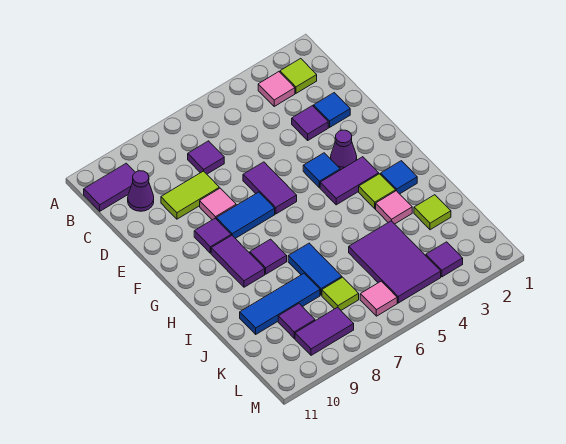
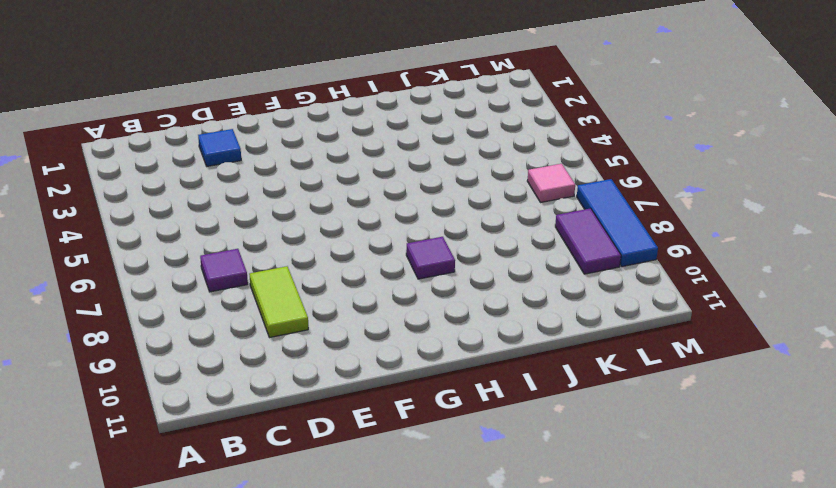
blue 1x3 tile [577,179,658,267] -> blue 1x3 tile moved to [240,274,320,334]
none -> lime 1x1 tile [280,58,317,93]
none -> pink 1x1 tile [258,72,295,106]
none -> purple 1x2 tile [84,163,135,211]

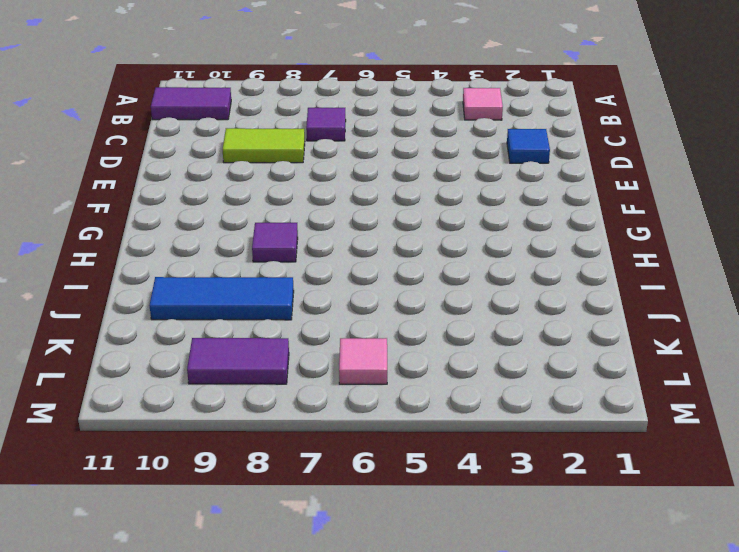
none -> lime 1x1 tile [280,58,317,93]
none -> purple 1x1 cone [128,171,154,211]
none -> purple 1x1 tile [292,106,328,140]

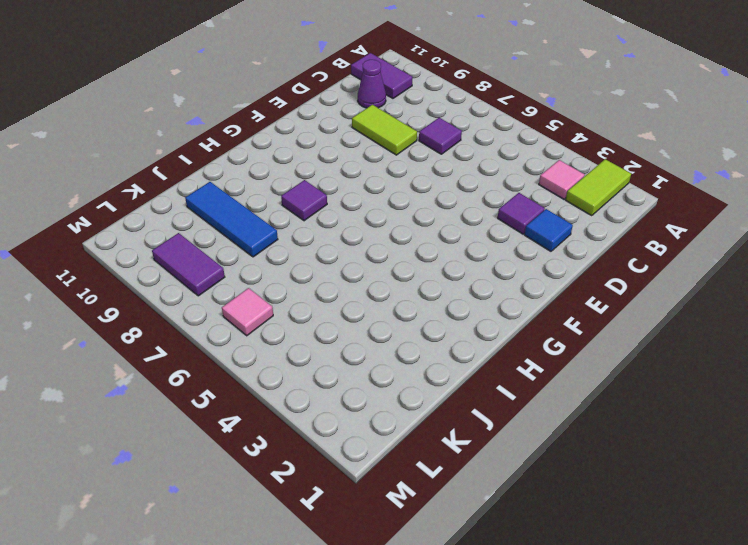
lime 1x2 tile [566,159,631,216] -> lime 1x1 tile [280,58,317,93]
none -> purple 1x2 tile [243,162,297,214]
none -> pink 1x1 tile [200,188,236,220]
none -> purple 1x1 cone [331,130,357,170]

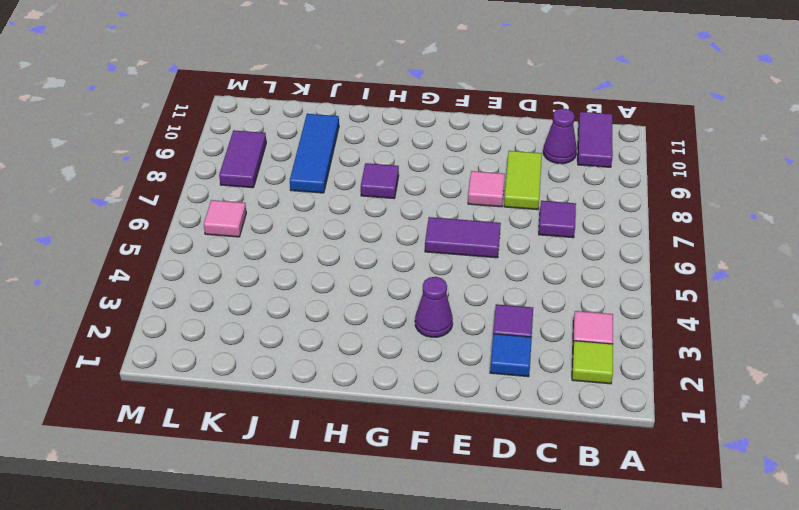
none -> blue 1x1 tile [303,153,340,188]
none -> blue 1x2 tile [216,192,275,238]
none -> purple 1x1 tile [194,218,231,253]

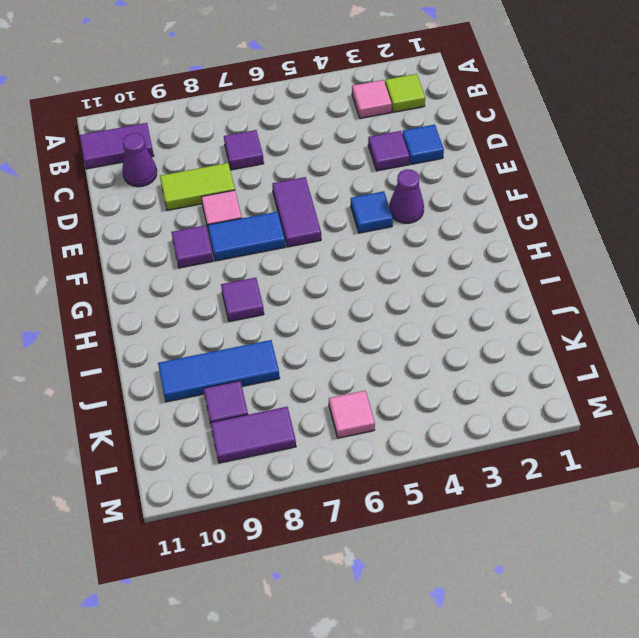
none -> purple 1x2 tile [320,157,379,205]
none -> purple 1x2 tile [211,235,265,287]
none -> blue 1x1 tile [381,161,417,194]

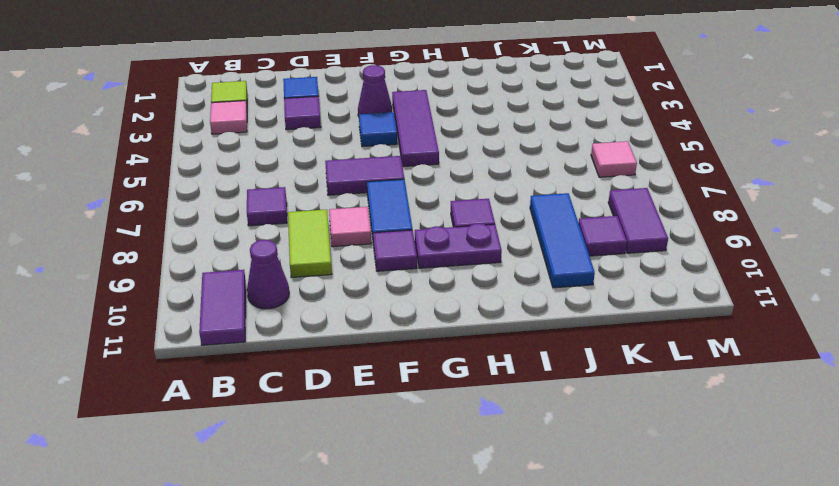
purple 1x3 tile [392,90,439,167] -> purple 1x2 tile [320,157,379,205]
purple 1x2 plate [415,224,502,268] -> purple 1x2 tile [211,235,265,287]
none -> blue 1x1 tile [381,161,417,194]
none -> lime 1x1 tile [359,174,396,209]
none -> pink 1x1 tile [376,191,412,224]

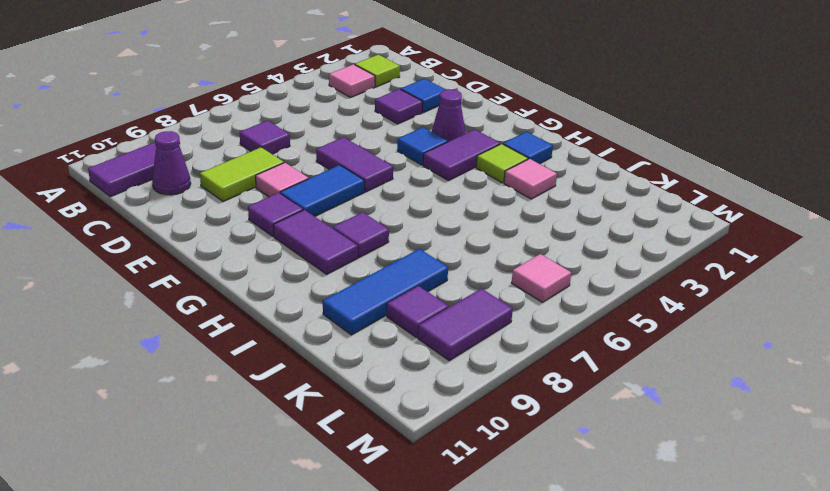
none -> blue 1x2 tile [288,243,342,295]
none -> lime 1x1 tile [414,195,451,230]
none -> purple 2x3 tile [349,221,441,303]

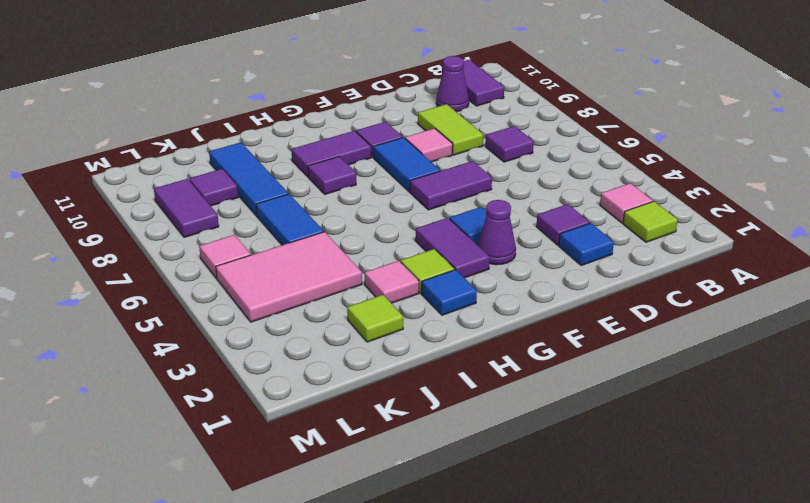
pink 2x3 tile [216,232,362,322] -> purple 2x3 tile [349,221,441,303]
blue 1x2 tile [256,194,324,245] -> blue 1x2 tile turned to [288,243,342,295]
none -> lime 1x1 tile [322,277,359,310]
none -> purple 1x1 tile [426,242,463,277]

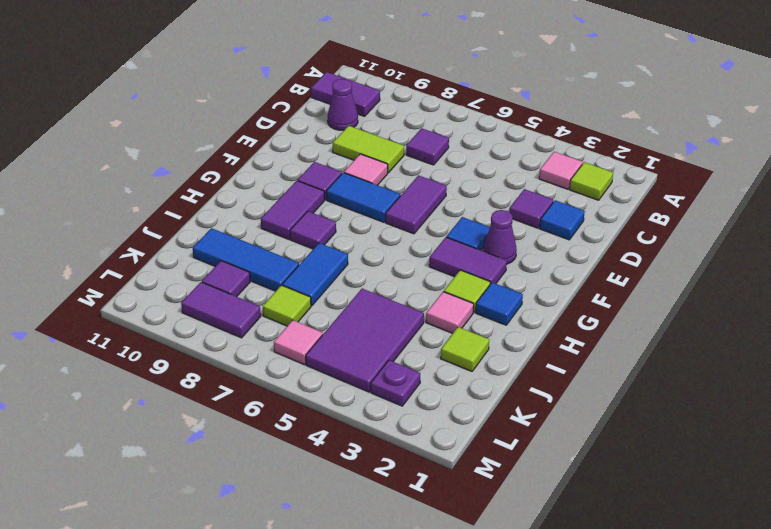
purple 1x1 plate [371,360,420,406] -> purple 1x1 tile [426,242,463,277]

